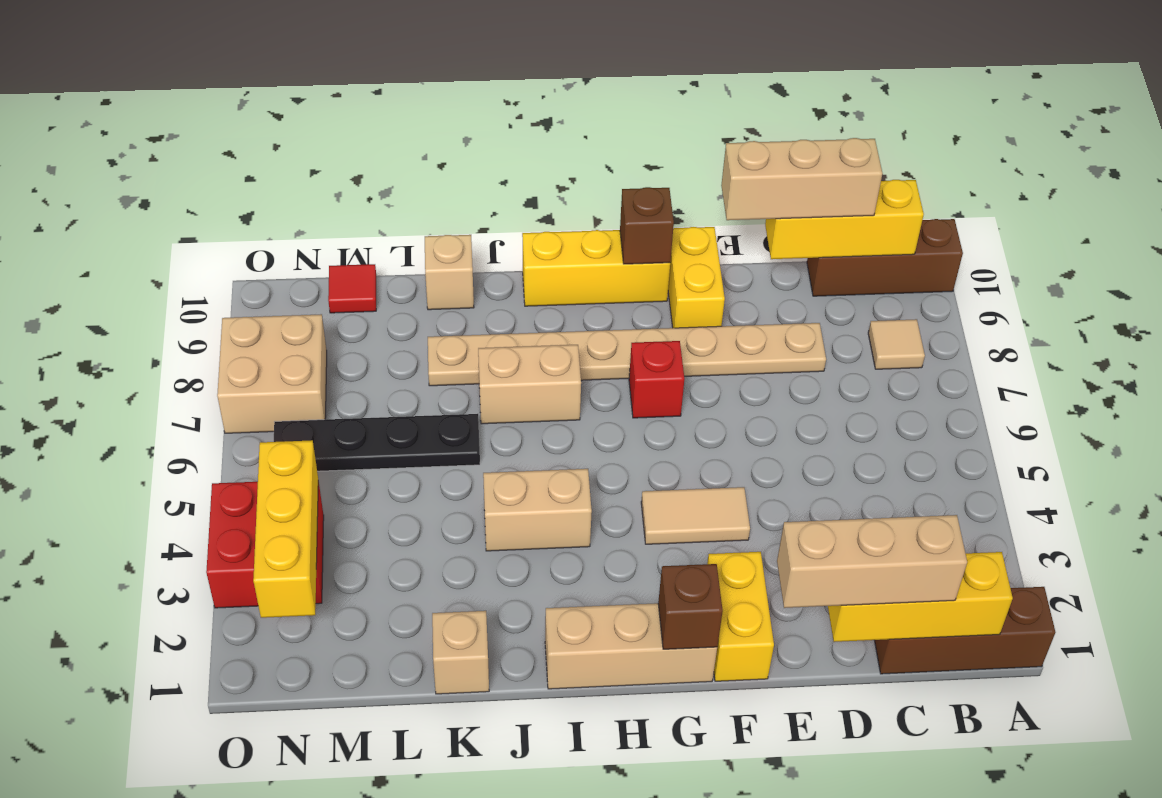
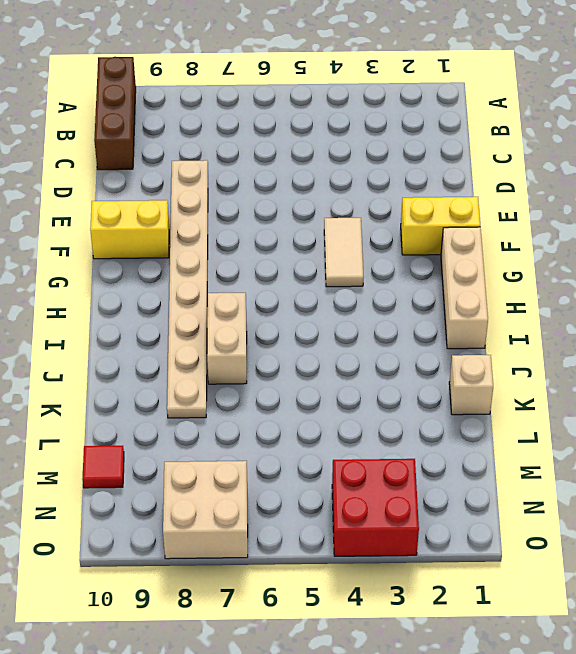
none -> brown 1x3 brick [875,587,1055,674]
none -> tan 1x1 tile [868,319,925,369]
none -> red 1x1 brick [629,341,684,418]

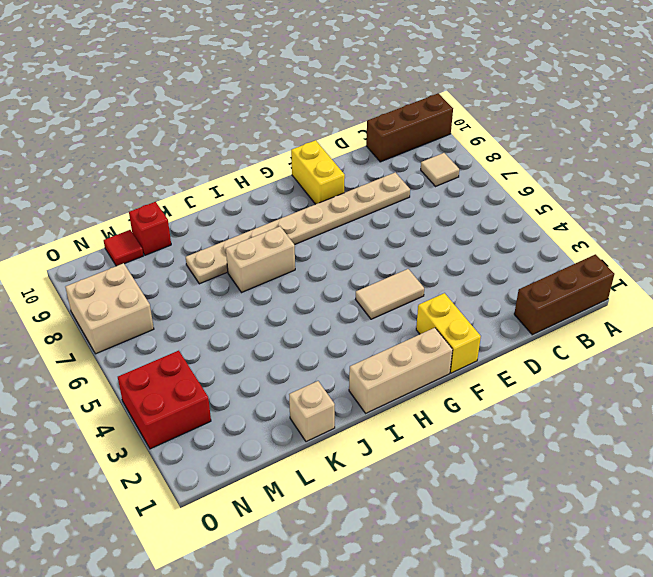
red 1x1 brick [129,202,171,255] -> red 1x1 brick moved to [629,341,684,418]
none -> yellow 1x3 brick [522,230,670,306]
none -> tan 1x2 brick [483,469,592,551]
none -> black 1x4 plate [274,414,480,471]

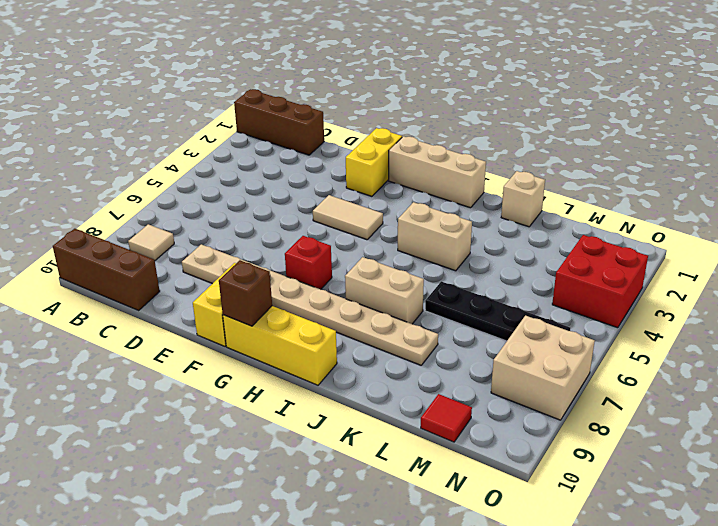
none -> tan 1x1 brick [425,235,474,310]
none -> yellow 1x3 brick [828,552,1013,642]
none -> yellow 1x3 brick [765,180,924,259]

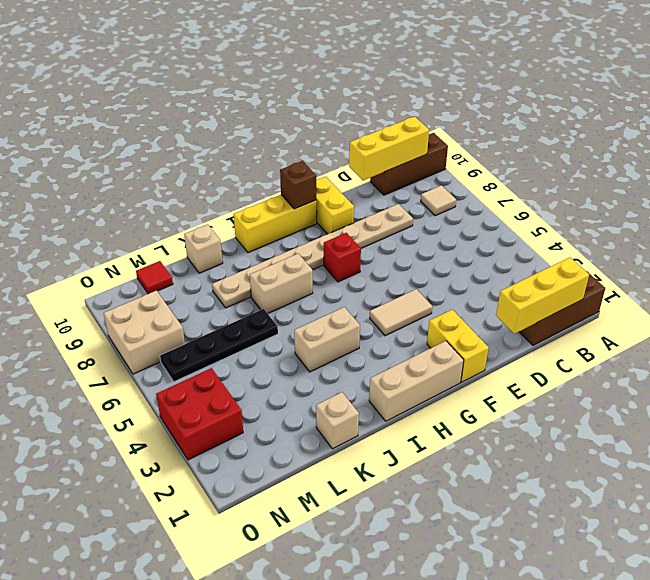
none -> brown 1x1 brick [658,564,723,649]
none -> yellow 1x3 brick [253,440,318,618]
none -> tan 1x3 brick [777,515,967,608]

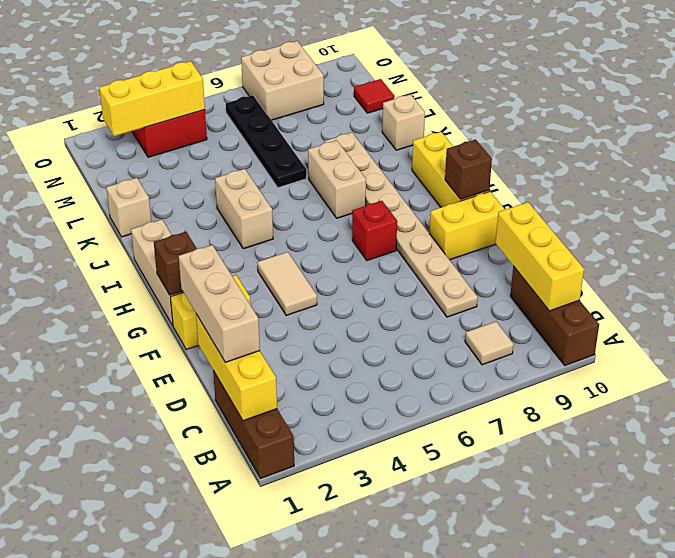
none -> tan 1x3 brick [721,138,882,220]

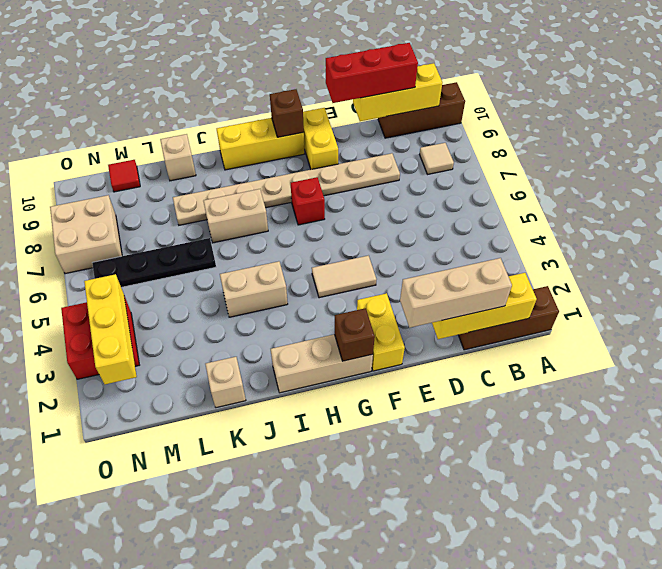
red 1x3 brick [326,43,418,103] -> tan 1x3 brick [721,138,882,220]

